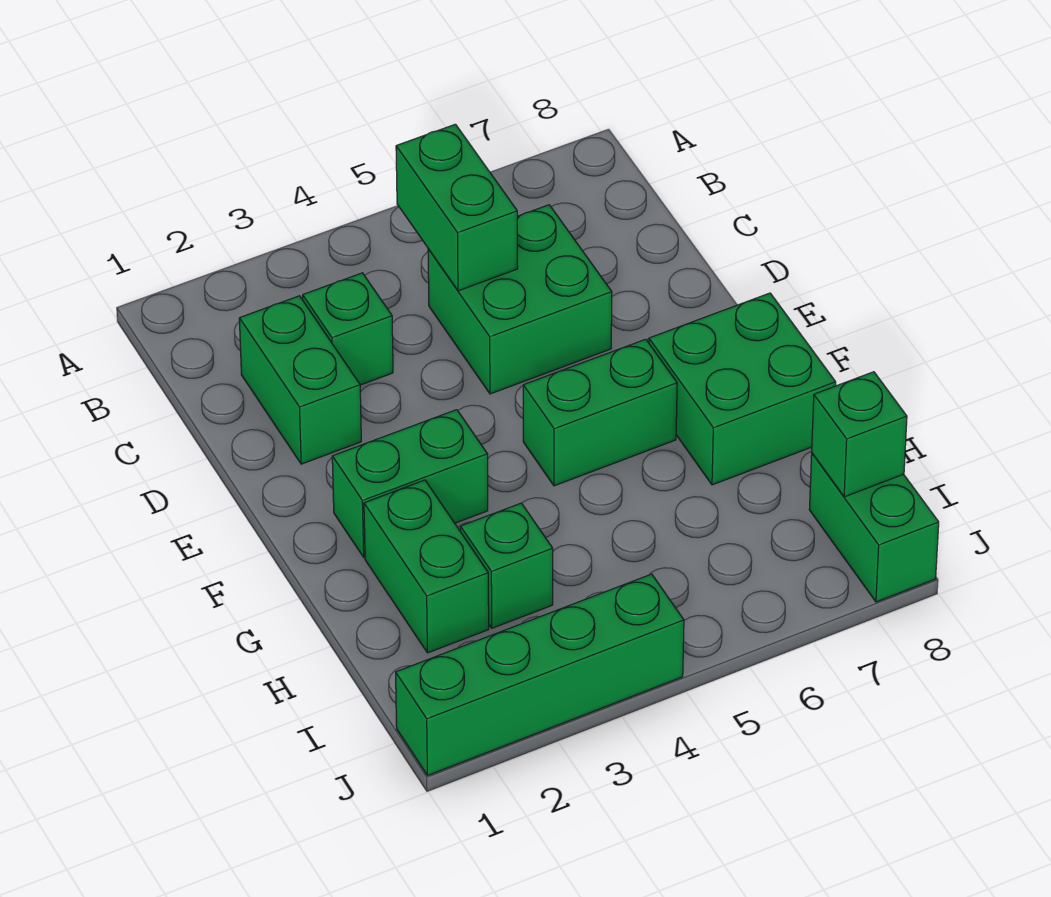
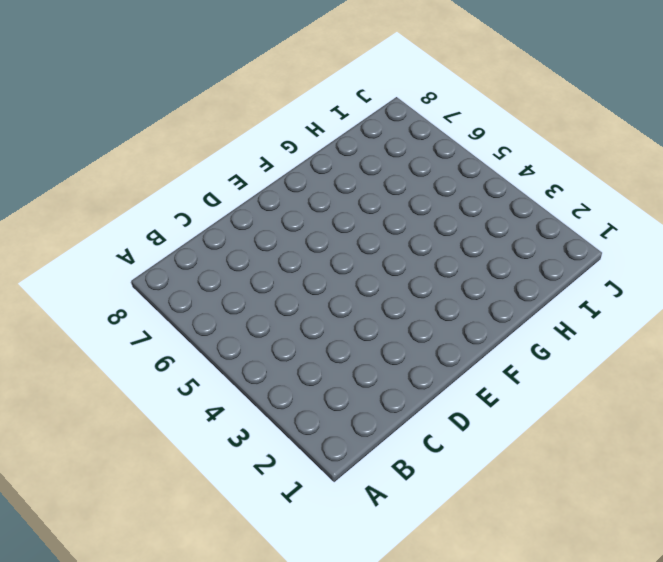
none -> green 1x2 brick [239,296,361,464]
none -> green 1x1 brick [303,273,393,385]
none -> green 2x2 brick [428,205,612,394]

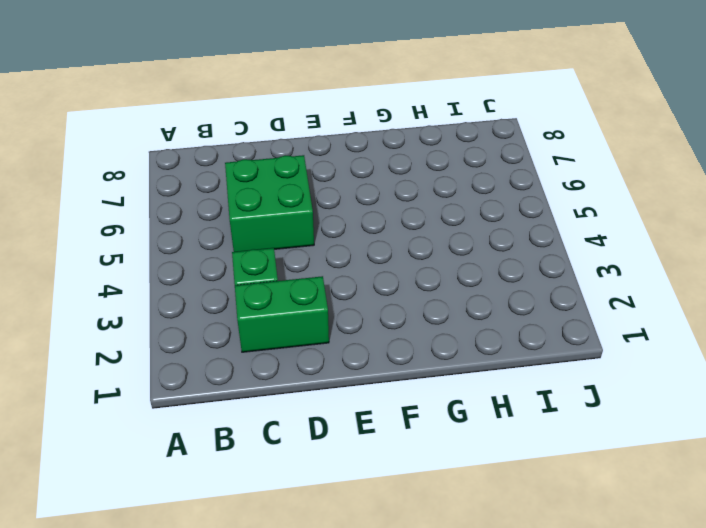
none -> green 1x2 brick [332,410,488,557]
none -> green 1x2 brick [523,339,677,486]
none -> green 2x2 brick [649,293,836,485]

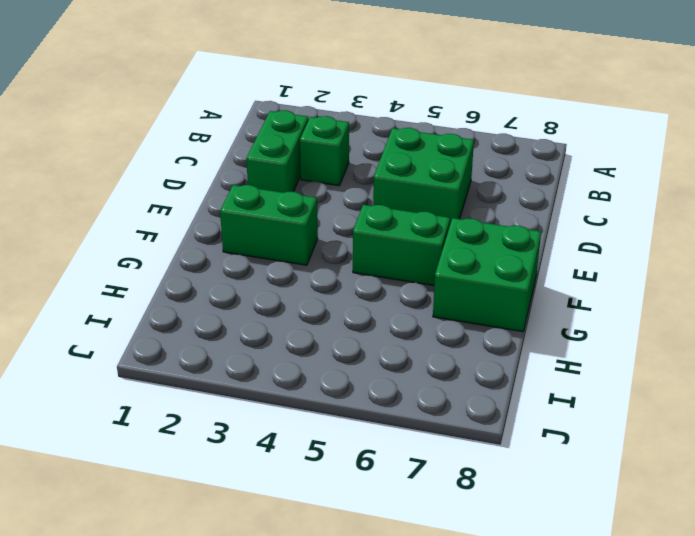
none -> green 1x2 brick [364,480,489,653]
none -> green 1x1 brick [460,503,553,628]
none -> green 1x2 brick [809,454,939,602]

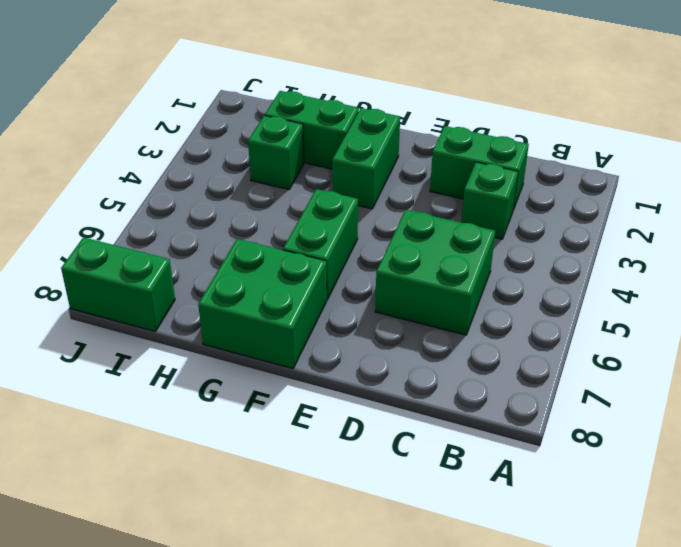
none -> green 1x4 brick [396,574,684,776]
none -> green 1x2 brick [396,124,518,291]
none -> green 1x1 brick [812,372,907,497]

